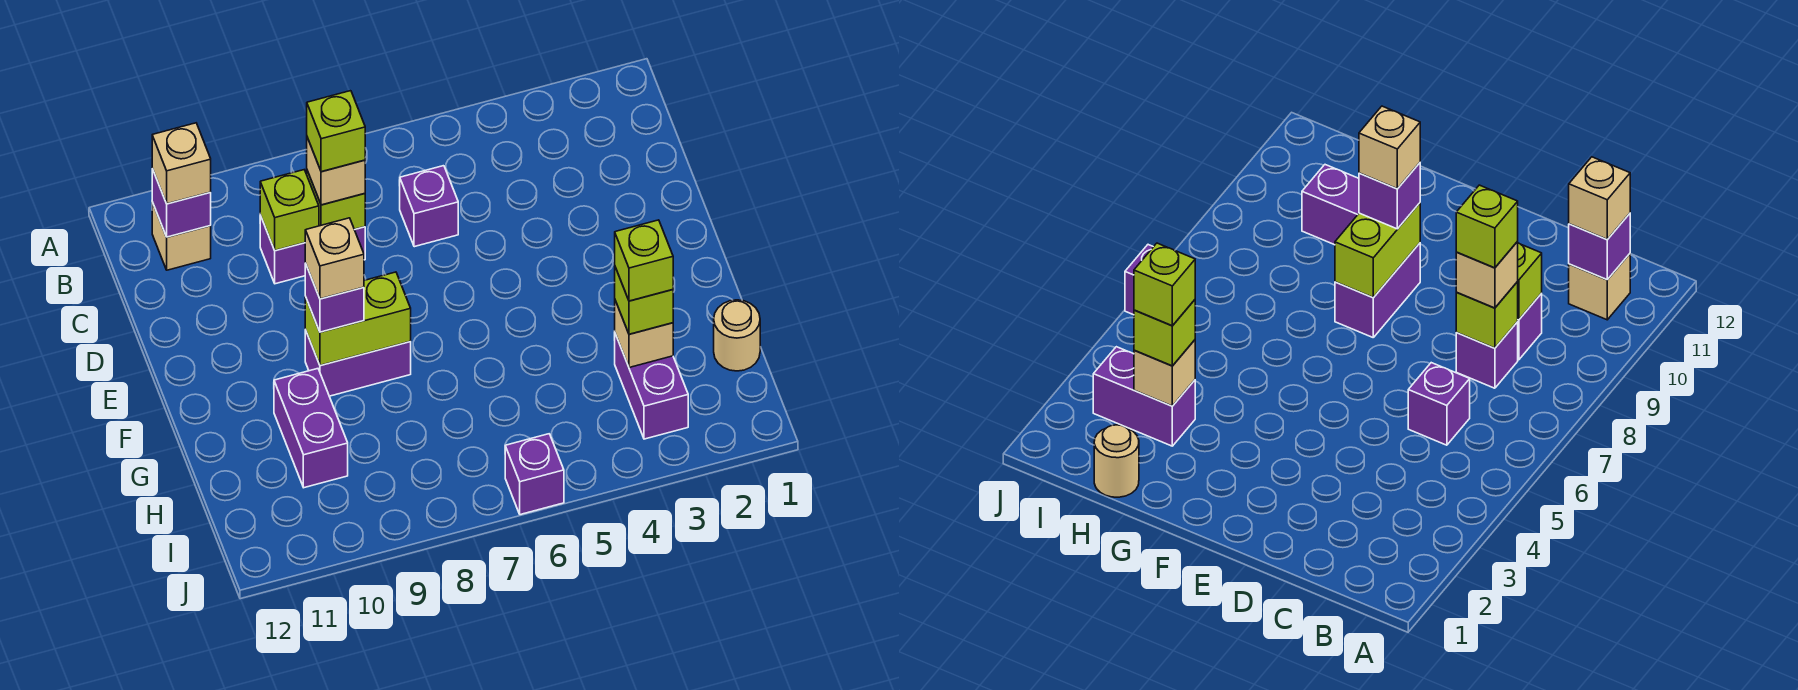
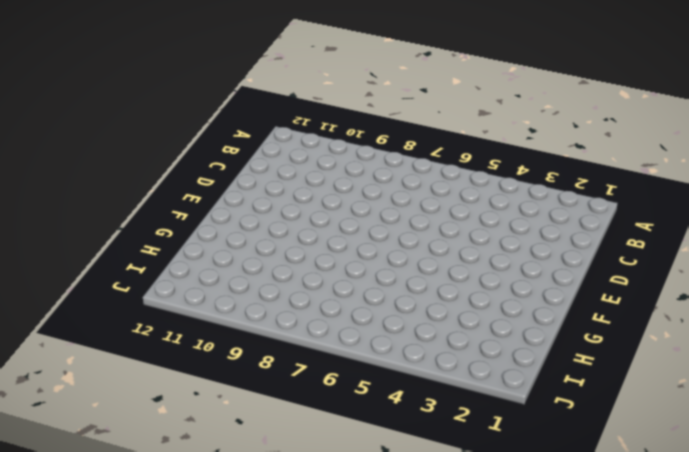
none -> tan 1x1 brick [152,202,211,270]
none -> purple 1x1 brick [399,166,458,247]
none -> purple 1x1 brick [1456,322,1518,388]

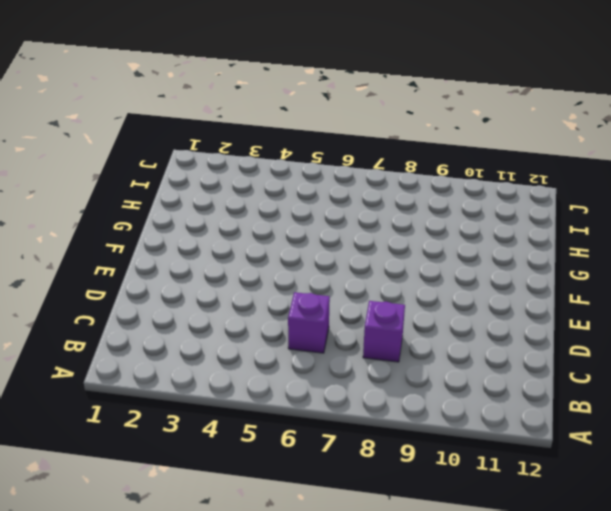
none -> tan 1x1 brick [152,202,211,270]
none -> purple 1x1 brick [260,215,305,284]
none -> purple 1x2 brick [305,330,411,396]

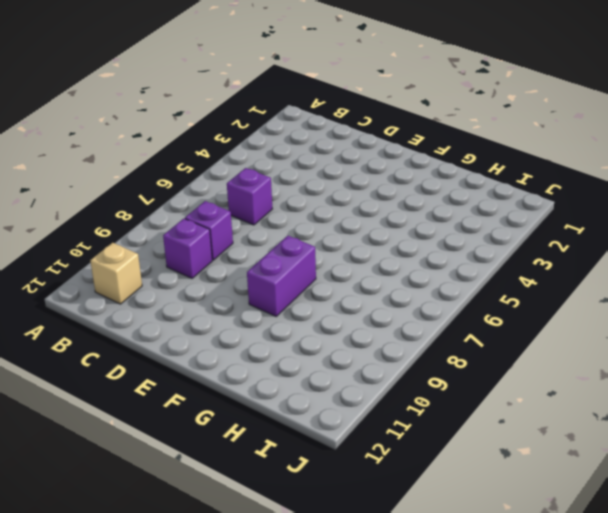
none -> purple 1x2 brick [274,369,348,488]
none -> tan 1x1 round brick [714,300,760,371]
none -> purple 1x2 brick [615,334,688,439]

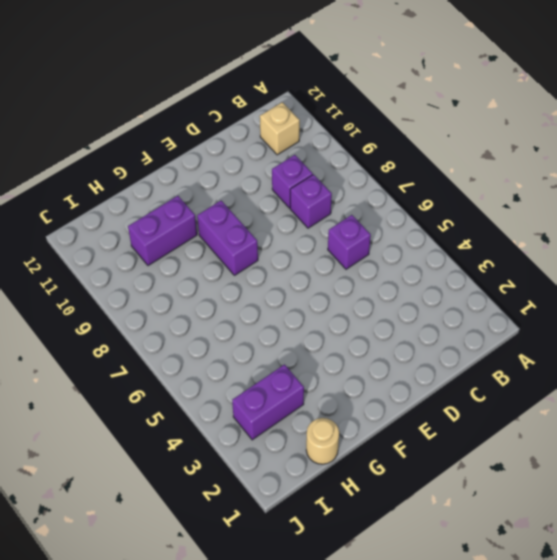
none -> purple 1x1 brick [505,434,564,515]
none -> purple 1x1 brick [152,169,211,237]
none -> lime 1x1 brick [307,171,365,229]

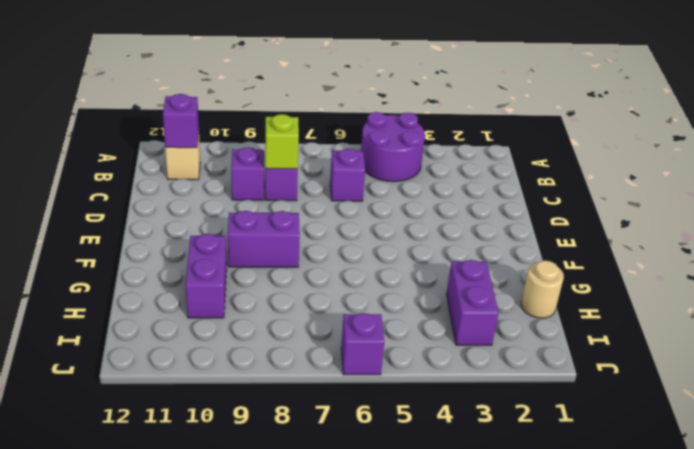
purple 2x2 round brick [361,112,425,182] -> none
none -> lime 1x1 brick [260,170,319,251]
none -> lime 1x2 brick [305,272,411,365]
none -> tan 1x1 brick [615,301,673,368]

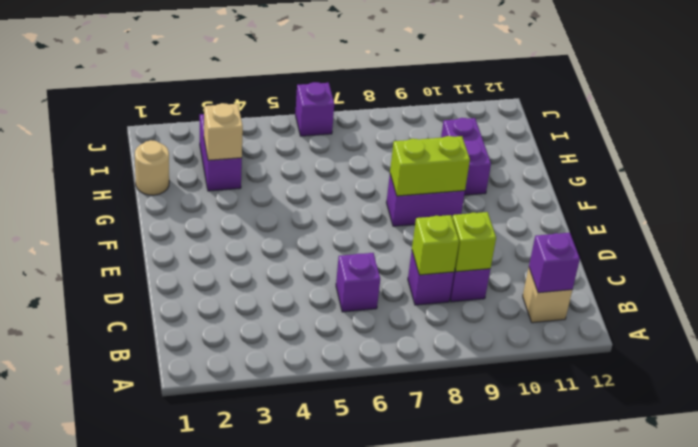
none -> tan 1x1 brick [152,123,211,204]
none -> tan 1x1 brick [307,137,365,205]
none -> purple 1x1 brick [305,263,364,332]

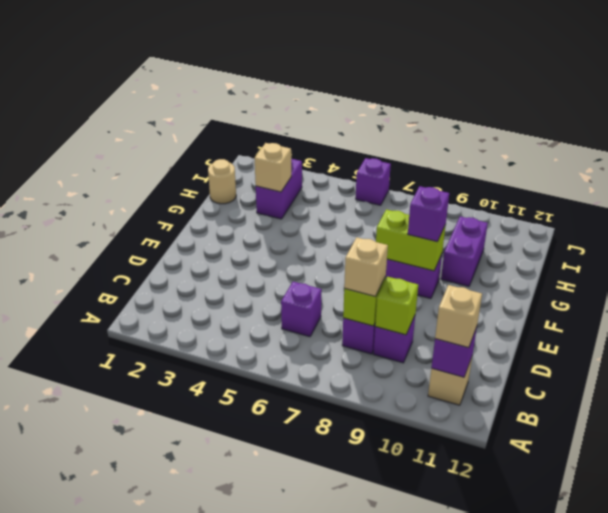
none -> lime 1x1 brick [615,267,673,334]
none -> lime 1x1 brick [307,91,365,172]
none -> tan 1x1 brick [305,218,364,299]

